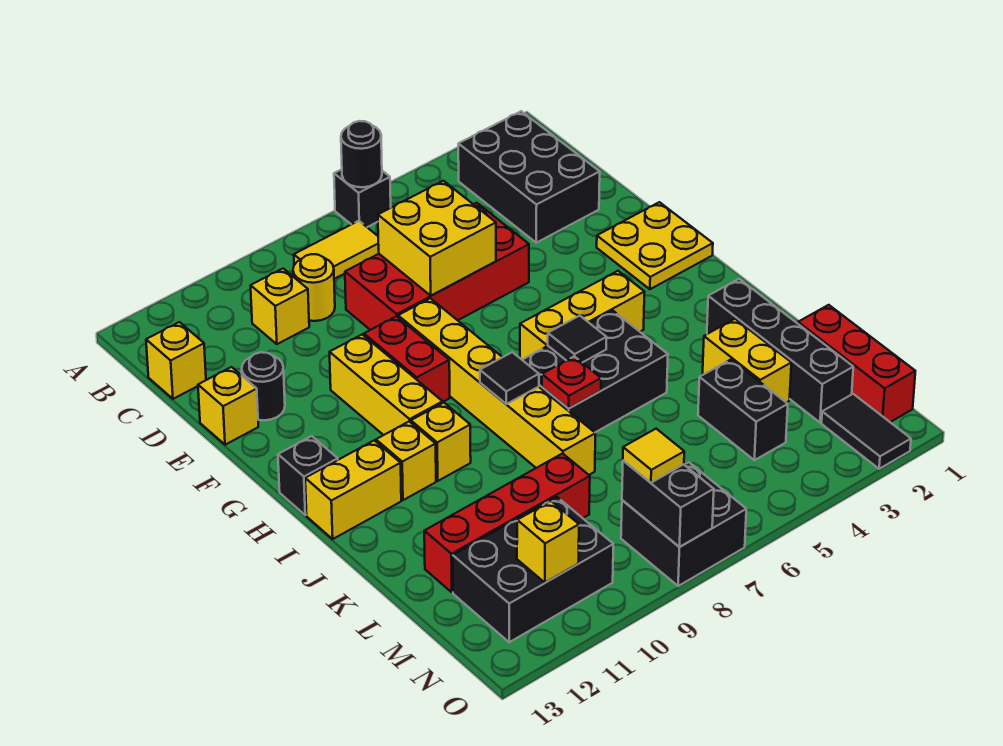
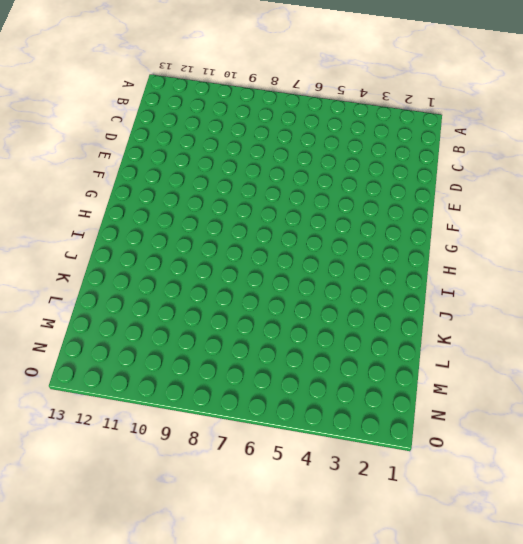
none -> black 1x1 brick [334,169,391,227]
none -> black 2x3 brick [458,111,600,243]
none -> yellow 1x2 tile [294,221,379,279]
none -> yellow 1x1 round brick [293,254,335,321]

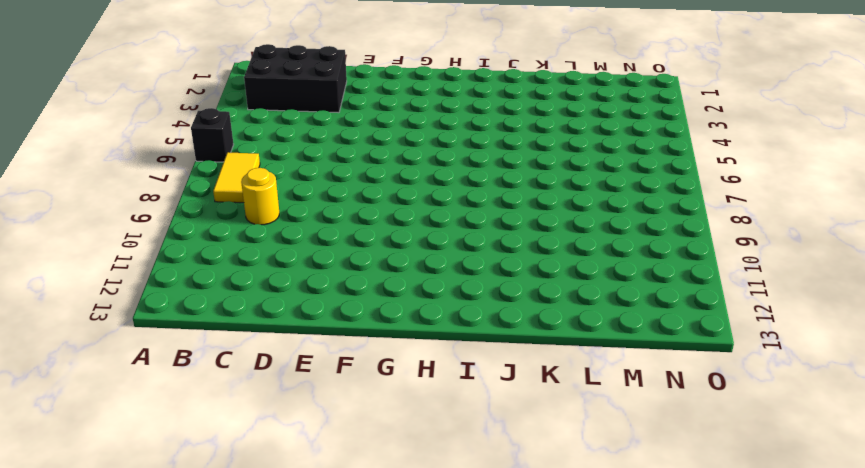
none -> yellow 1x1 brick [251,269,309,344]
none -> yellow 1x1 brick [146,322,206,399]
none -> red 2x4 brick [345,203,529,330]
none -> black 1x1 round brick [242,352,285,420]

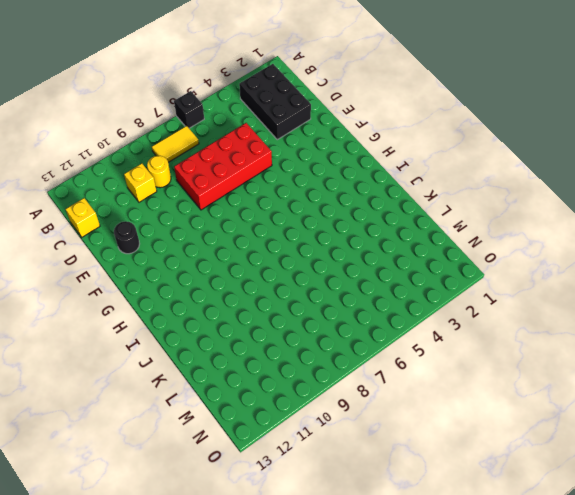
none -> yellow 1x1 brick [198,367,258,445]
none -> yellow 2x2 plate [597,202,713,289]
none -> yellow 1x6 brick [398,298,595,475]
none -> red 1x2 brick [364,316,450,402]

